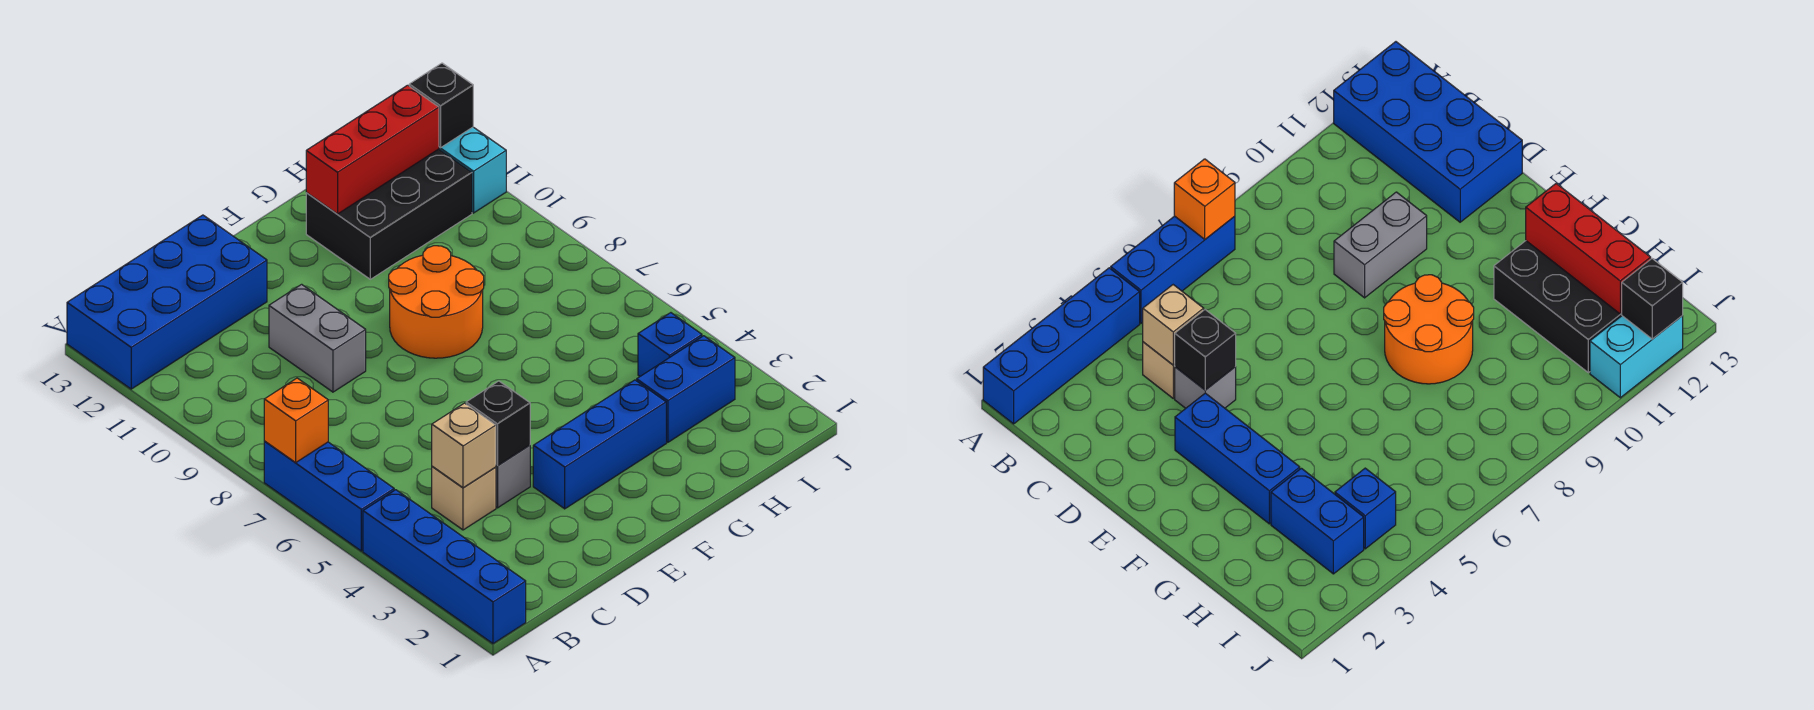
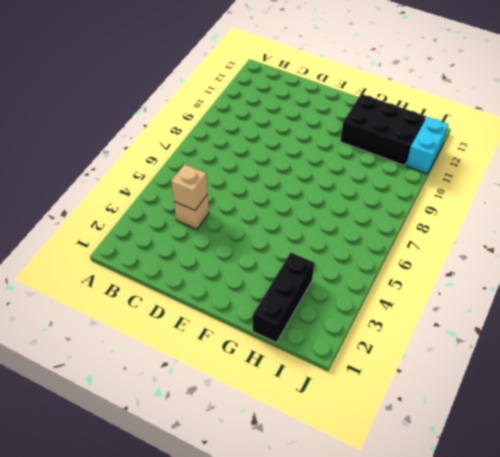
black 1x3 brick [253,253,314,343] -> blue 1x2 brick [637,336,735,442]
none -> blue 1x4 brick [363,490,526,644]
none -> blue 1x3 brick [264,441,394,551]
none -> blue 2x4 brick [67,215,267,389]

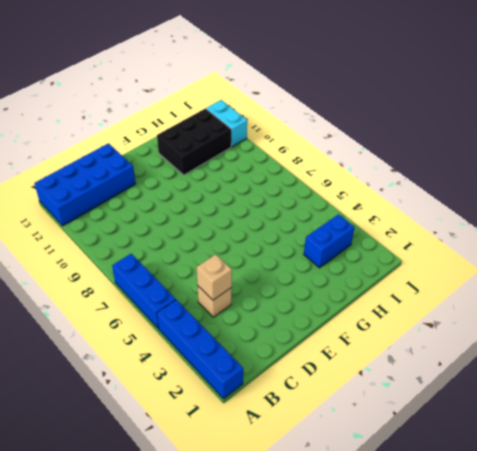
none -> grey 1x1 brick [496,445,530,508]
none -> grey 1x2 brick [269,284,366,392]
none -> blue 1x3 brick [533,380,666,509]

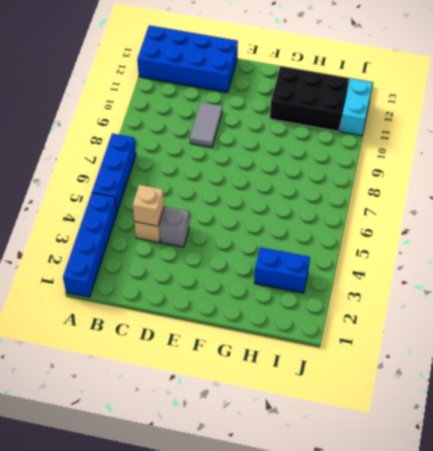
grey 1x2 tile [190,102,222,148] -> grey 1x2 brick [269,284,366,392]
none -> blue 1x3 brick [533,380,666,509]
none -> orange 2x2 round brick [389,246,484,358]
none -> blue 1x1 brick [638,313,702,376]

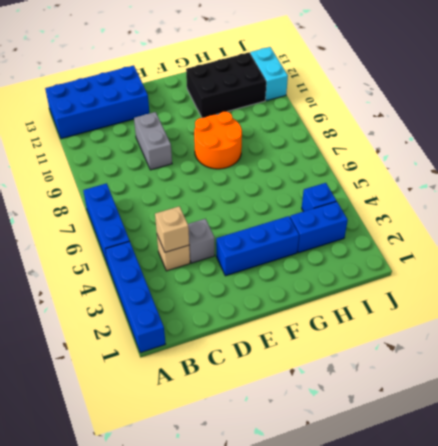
none -> orange 1x1 brick [264,378,328,462]
none -> black 1x1 brick [466,381,530,466]
none -> red 1x3 brick [306,85,439,214]

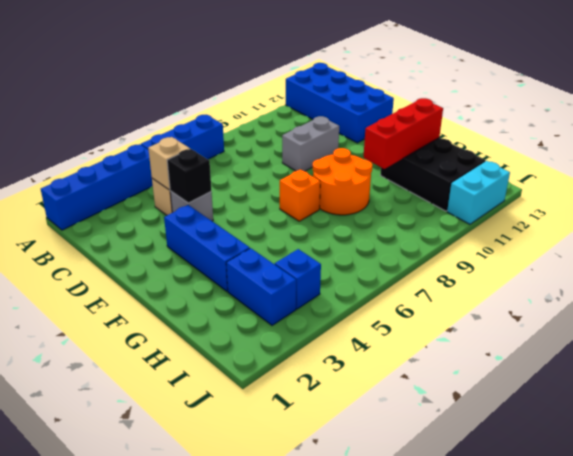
orange 1x1 brick [280,169,320,221] -> orange 1x1 brick moved to [264,378,328,462]
red 1x3 brick [363,98,443,169] -> red 1x3 brick turned to [306,85,439,214]
none -> black 1x1 brick [409,63,473,148]

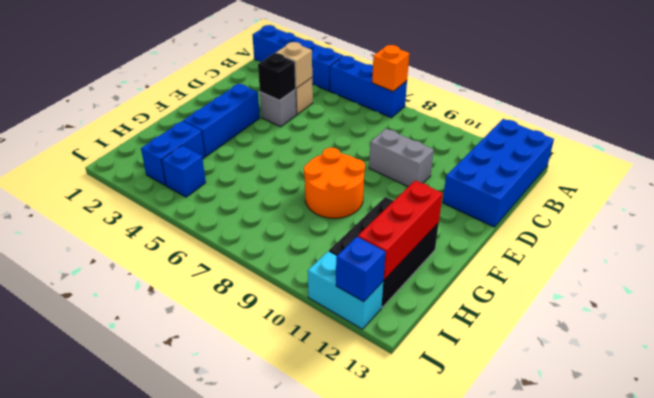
blue 1x1 brick [336,237,385,302] -> black 1x1 brick [409,63,473,148]

